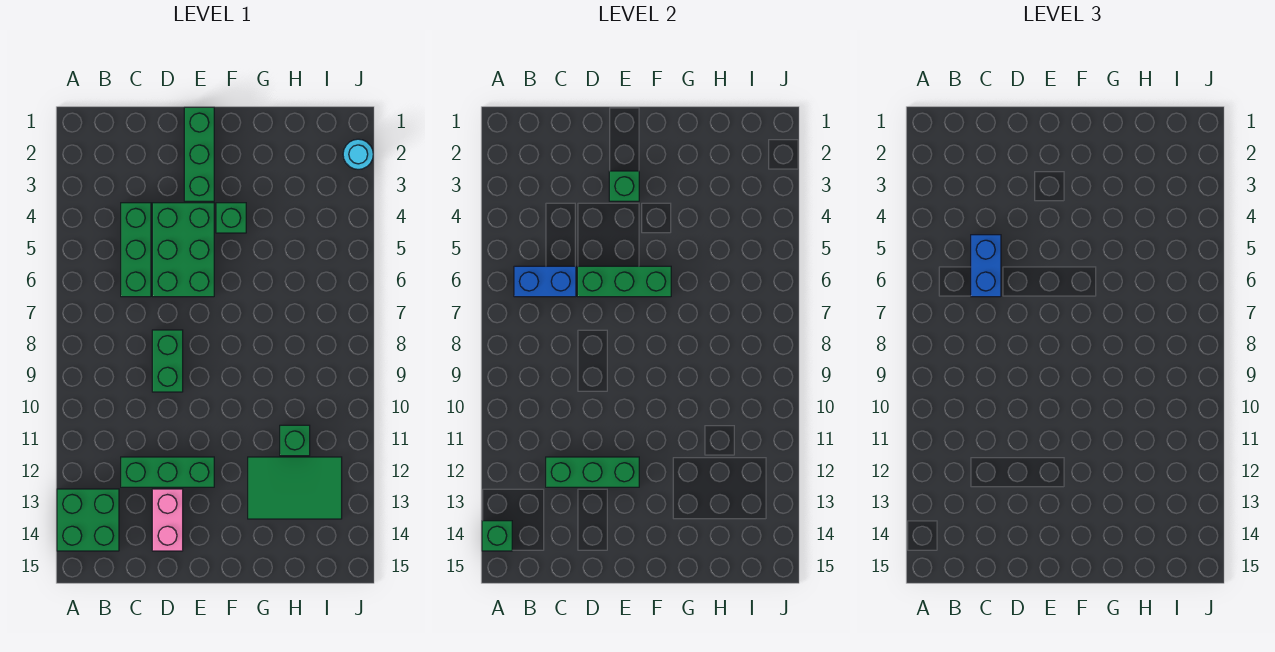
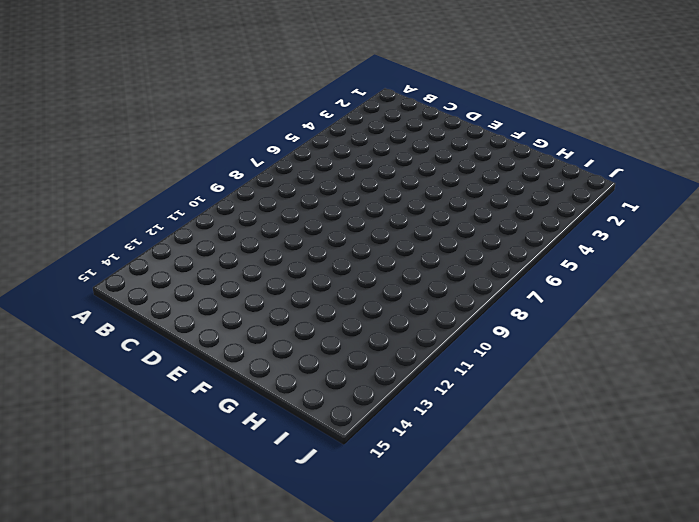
none -> green 2x2 brick [57,489,119,551]
none -> green 1x3 brick [121,203,151,297]
none -> green 1x3 brick [121,457,214,487]

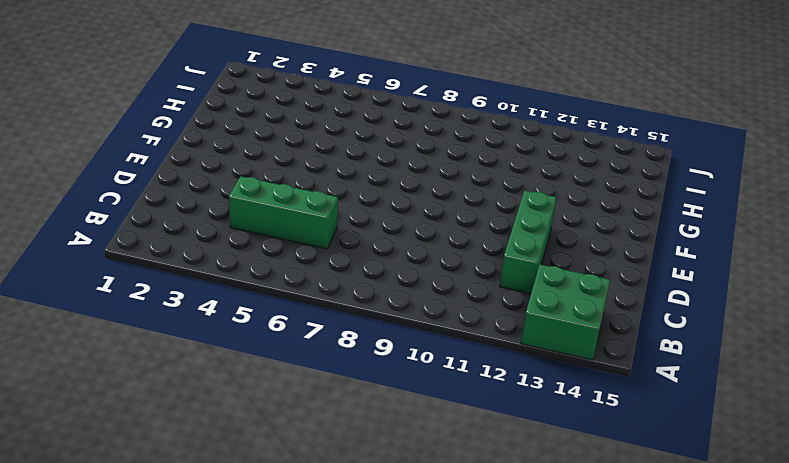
none -> green 2x3 brick [152,203,214,297]
none -> green 1x2 brick [152,330,183,392]
none -> pink 1x2 brick [152,489,183,551]

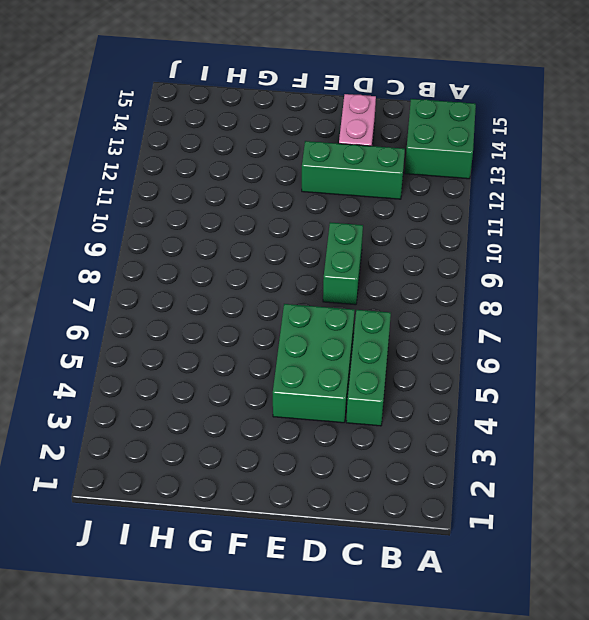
none -> green 1x3 brick [184,107,214,201]
none -> green 1x1 brick [216,203,246,233]
none -> green 2x3 tile [248,457,342,519]

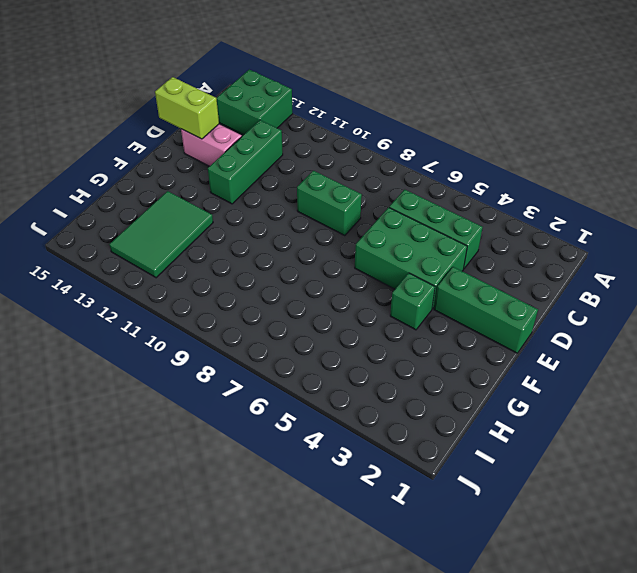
lime 1x2 brick [155,77,219,139] -> none
none -> green 1x1 brick [280,425,310,456]
none -> cyan 1x1 round brick [343,139,373,169]
none -> green 1x1 brick [482,521,512,551]

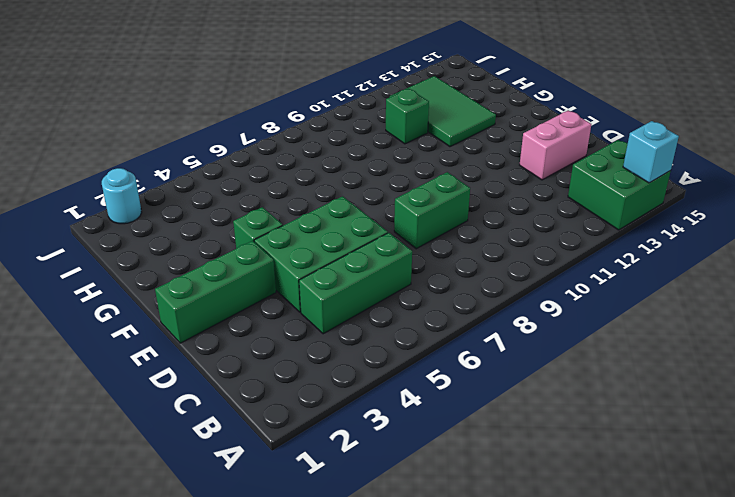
cyan 1x1 brick [623,121,679,183] -> green 1x1 brick [482,521,512,551]
none -> green 1x3 brick [121,457,214,487]
none -> blue 1x2 brick [514,266,576,297]
none -> green 1x3 brick [546,457,639,487]

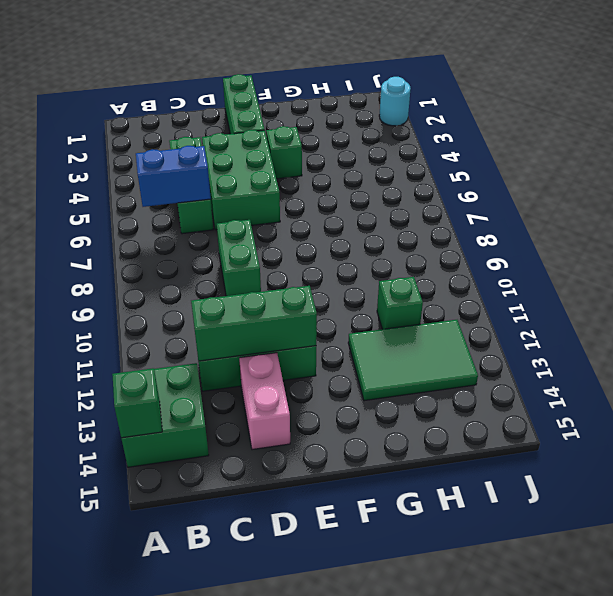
none -> green 1x3 brick [577,266,671,297]
none -> green 1x1 brick [609,171,639,201]
none -> blue 1x2 brick [971,235,1001,297]

